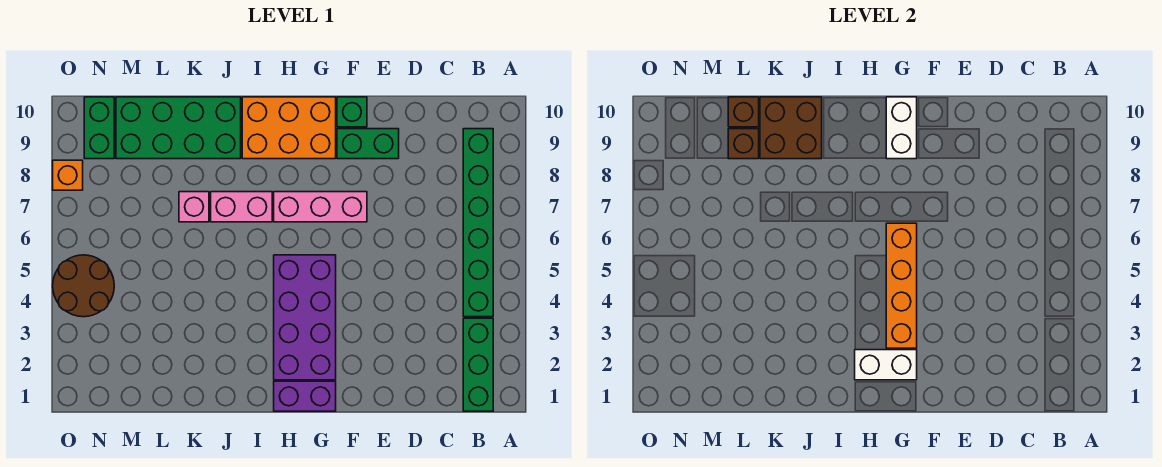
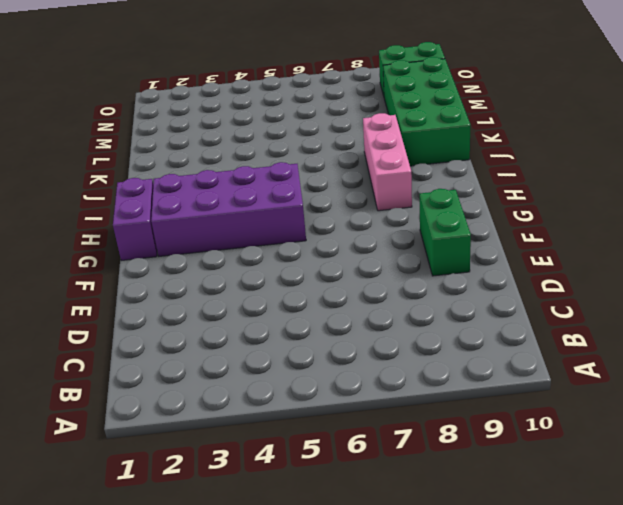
pink 1x3 brick [363,113,412,211] -> pink 1x3 brick moved to [274,192,367,222]
none -> green 1x3 brick [463,318,493,411]
none -> green 1x6 brick [463,129,493,317]
none -> green 1x1 brick [337,97,367,127]

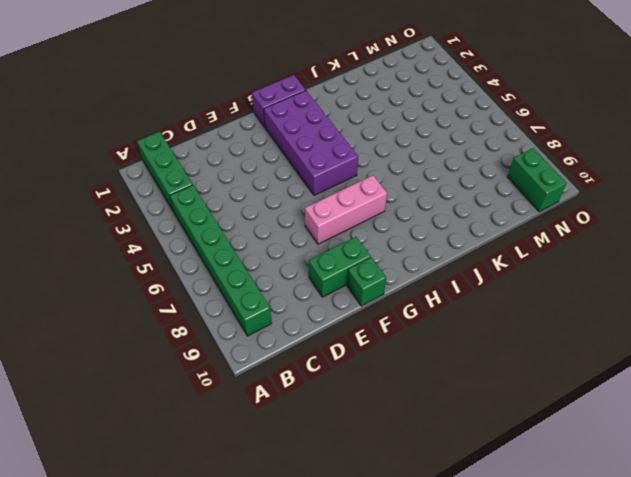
none -> orange 2x3 brick [242,97,336,159]
none -> pink 1x2 brick [211,192,272,222]
none -> green 2x4 brick [116,97,241,159]

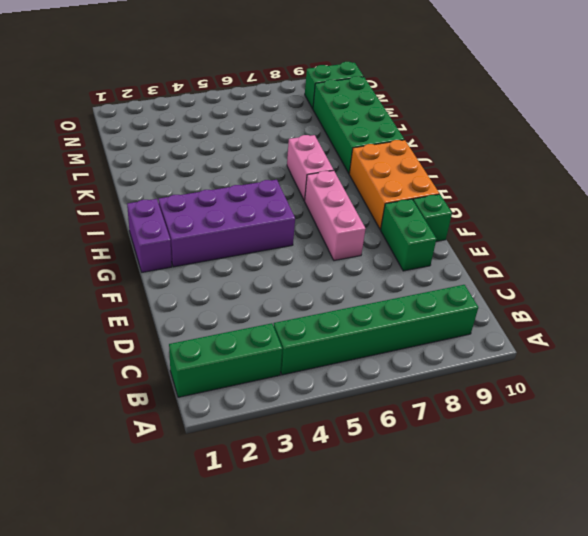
none -> pink 1x1 brick [179,192,209,222]
none -> brown 2x2 round brick [53,255,114,317]
none -> orange 1x1 brick [53,160,83,190]

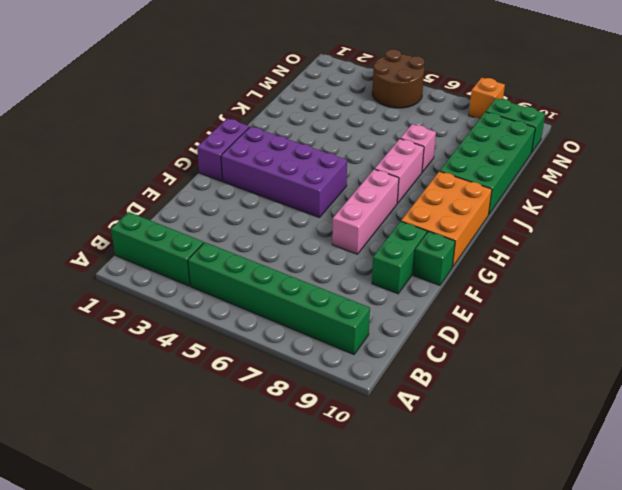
none -> white 1x2 brick [855,350,917,380]
none -> orange 1x4 brick [886,223,917,348]
none -> white 1x2 brick [886,97,917,159]

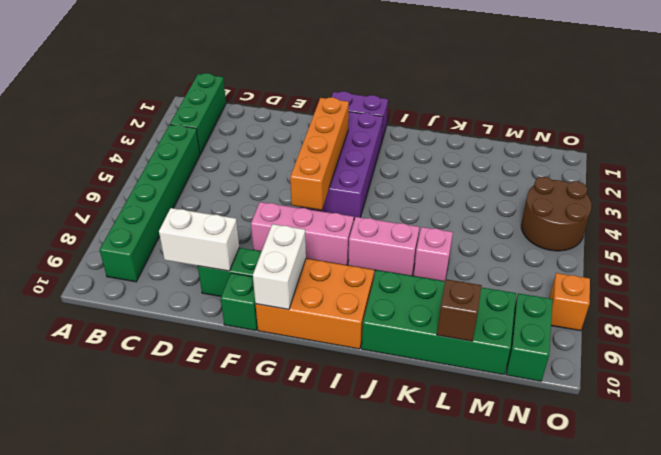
white 1x2 brick [159,208,239,271] -> white 1x2 brick moved to [855,350,917,380]
none -> brown 2x2 brick [760,97,822,159]
none -> brown 1x1 brick [728,129,759,159]

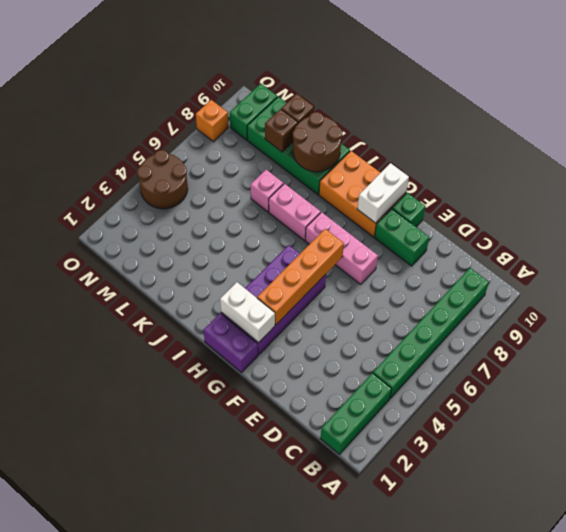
brown 2x2 round brick [293,112,342,172] -> brown 2x2 brick [760,97,822,159]

